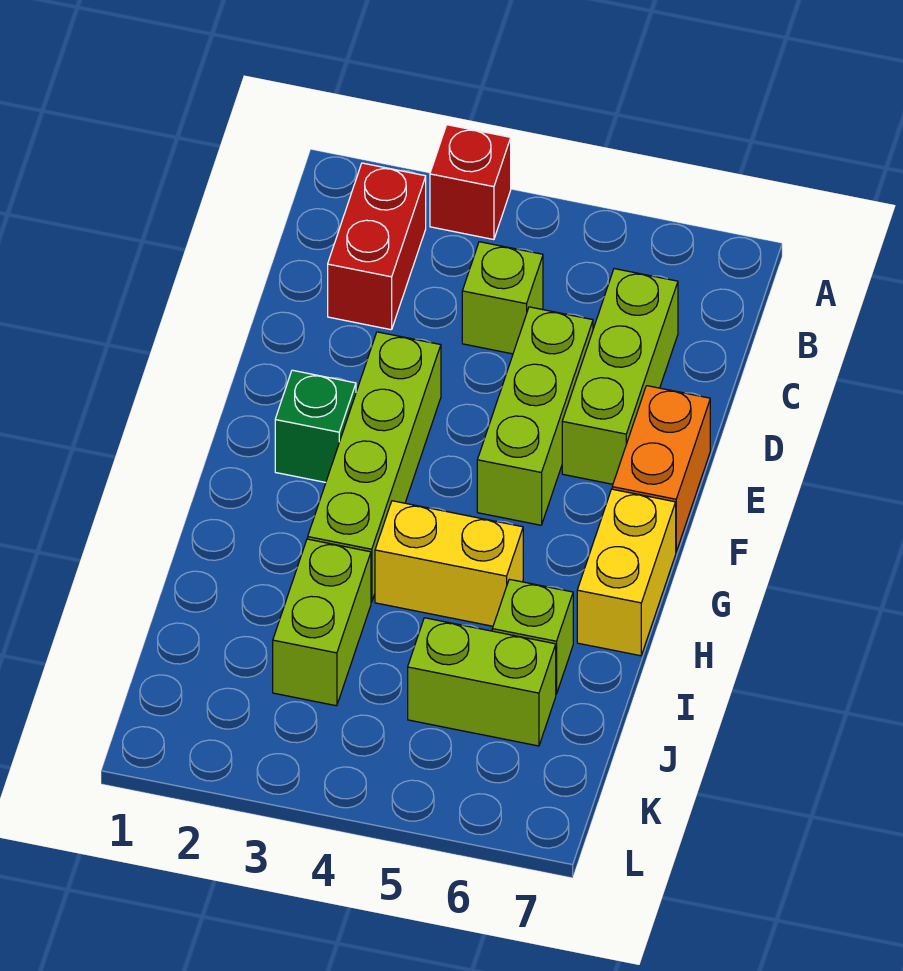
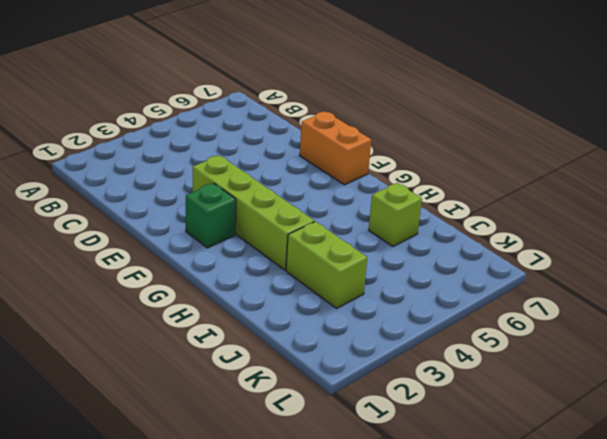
none -> red 1x1 brick [430,125,511,240]
none -> red 1x2 brick [328,163,426,330]
none -> lime 1x1 brick [462,242,543,354]

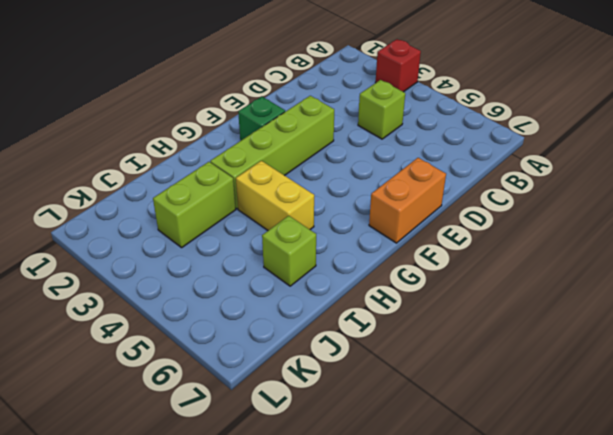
none -> red 1x2 brick [328,163,426,330]
none -> lime 1x3 brick [562,269,678,484]
none -> lime 1x3 brick [477,307,593,525]

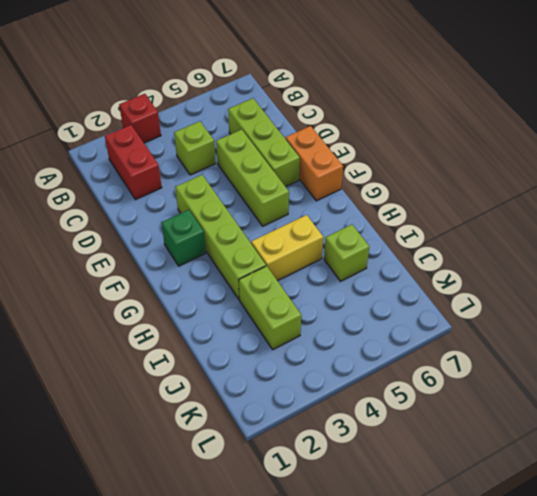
none -> yellow 1x2 brick [577,489,676,656]
none -> lime 1x2 brick [408,618,556,746]

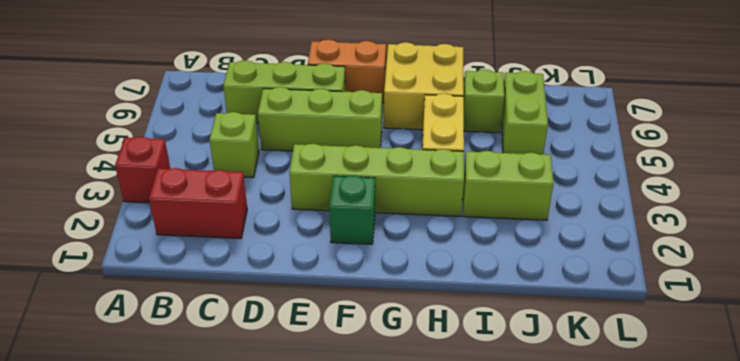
yellow 2x2 brick [384,42,464,130] -> yellow 1x2 brick [577,489,676,656]

